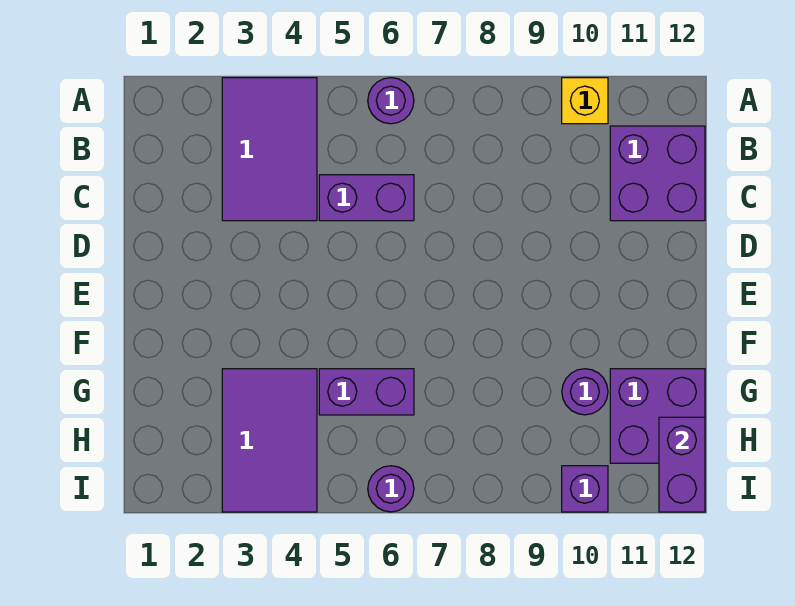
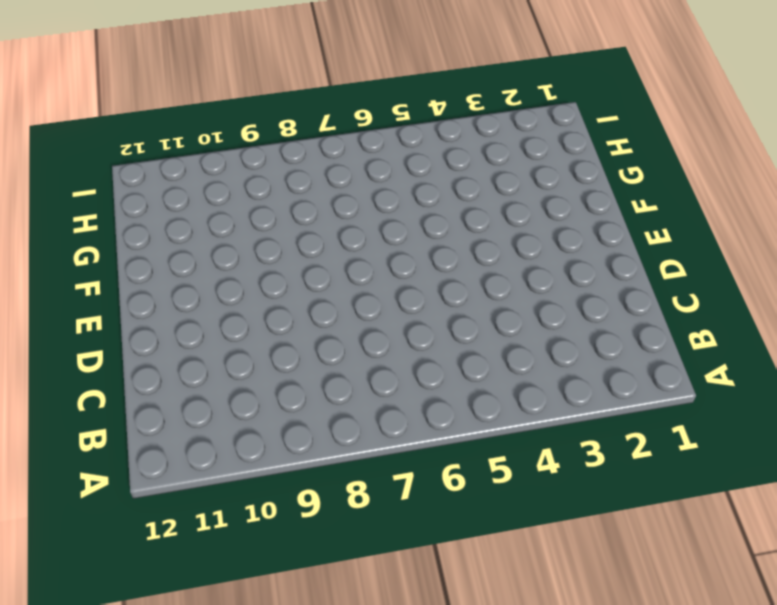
none -> purple 2x3 tile [222,78,317,221]
none -> purple 1x1 round brick [368,78,414,124]
none -> yellow 1x1 brick [562,78,608,124]

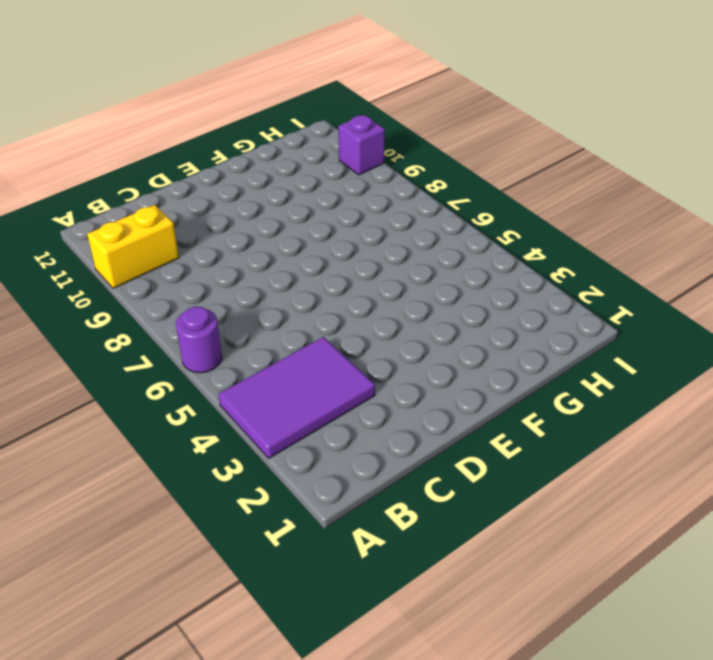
yellow 1x2 brick [87,205,179,288] -> yellow 1x1 brick [562,78,608,124]
none -> purple 2x2 brick [610,126,705,221]
none -> purple 1x2 brick [319,175,414,221]
none -> purple 2x3 tile [222,369,317,512]

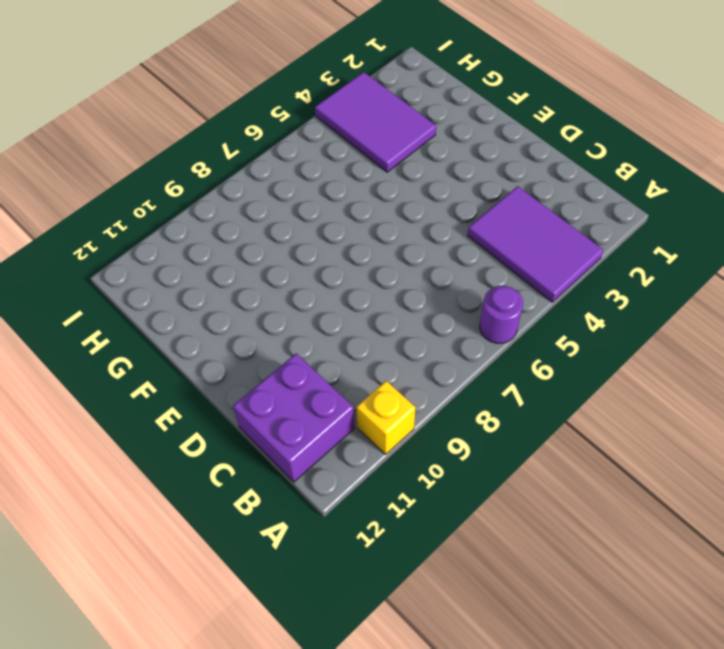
none -> purple 1x2 brick [319,175,414,221]
none -> purple 1x2 brick [319,369,414,415]
none -> purple 1x1 round brick [562,369,608,415]

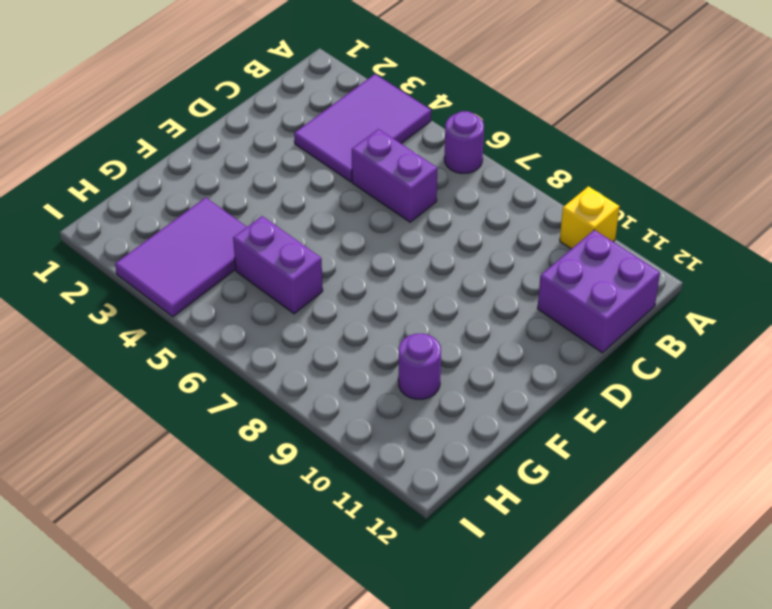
none -> purple 2x2 brick [610,369,705,463]
none -> purple 1x1 round brick [368,466,414,512]
none -> purple 1x1 brick [562,466,608,512]

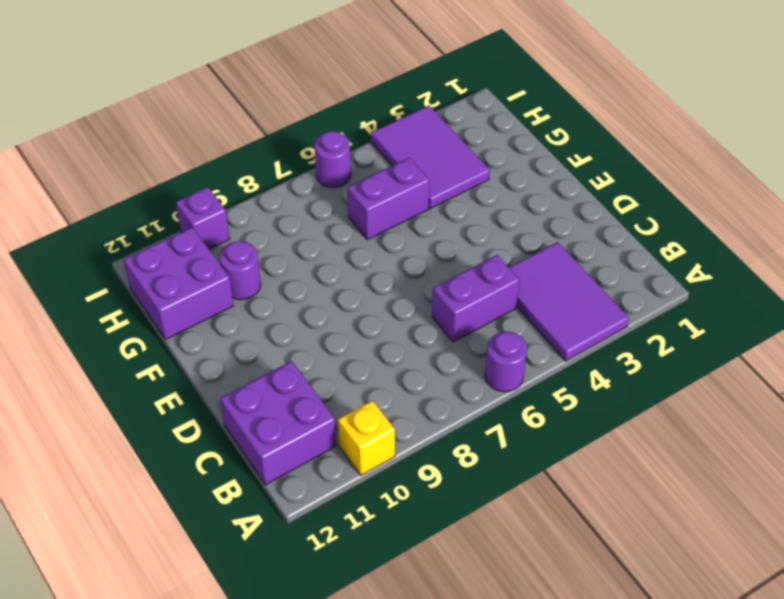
none -> purple 1x2 brick [659,417,705,512]

